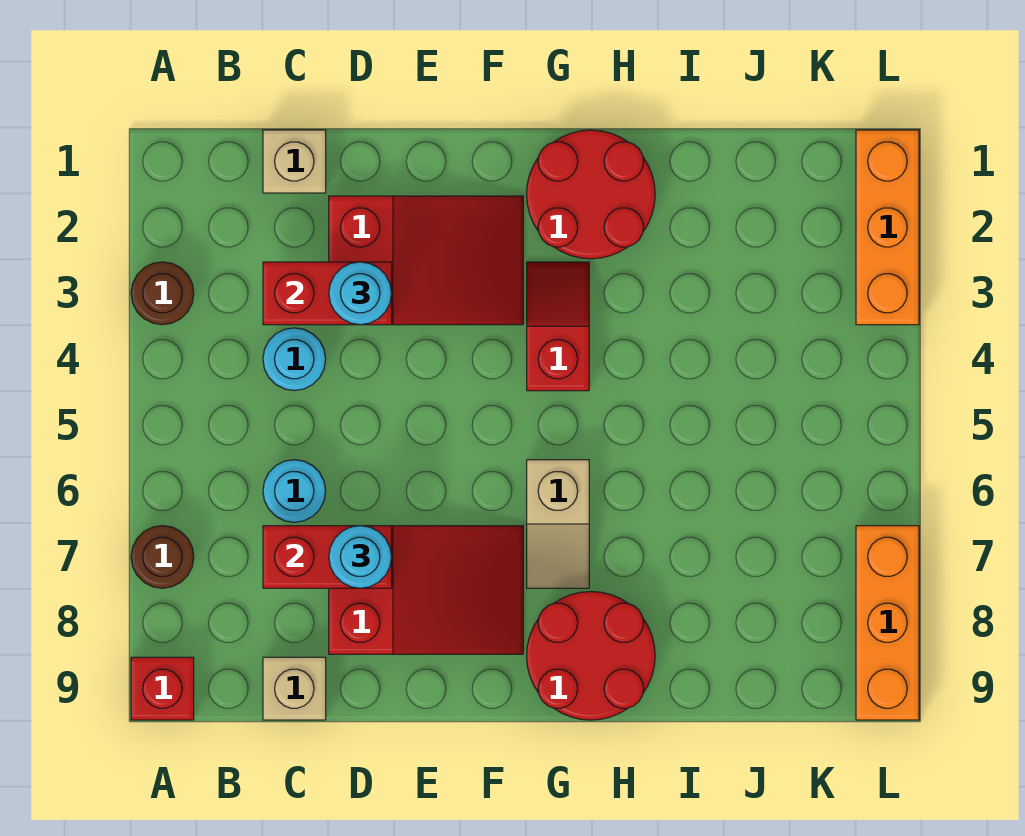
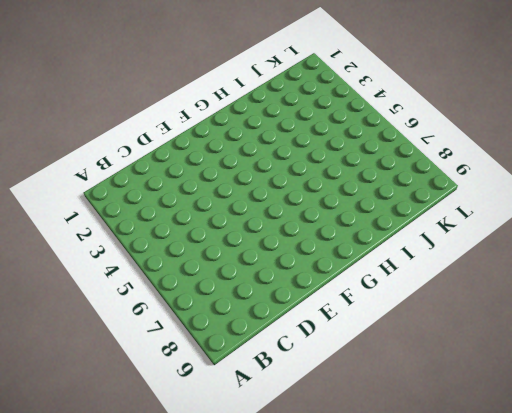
none -> brown 1x1 round brick [131,262,194,325]
none -> brown 1x1 round brick [131,526,194,588]
none -> red 1x1 brick [131,657,194,720]

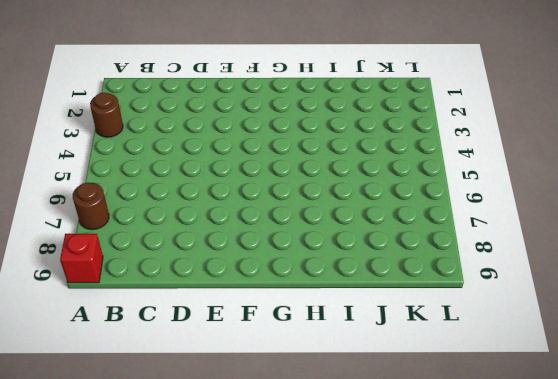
none -> tan 1x1 brick [263,130,326,193]
none -> cyan 1x1 round brick [263,328,326,391]
none -> cyan 1x1 round brick [263,460,326,522]

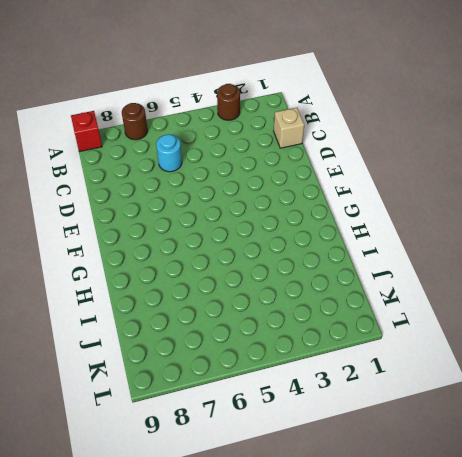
none -> cyan 1x1 round brick [263,328,326,391]
none -> tan 1x1 brick [263,657,326,720]
none -> red 2x3 slope [329,196,523,325]

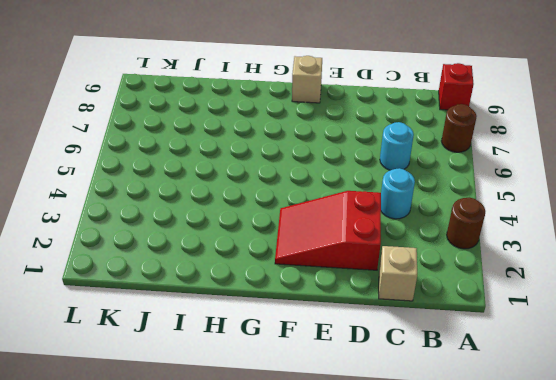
tan 1x1 brick [292,56,322,103] -> tan 1x1 brick moved to [263,657,326,720]
none -> red 2x3 slope [329,526,523,654]
none -> red 2x2 round brick [527,130,655,259]
none -> red 1x2 slope [527,262,589,391]

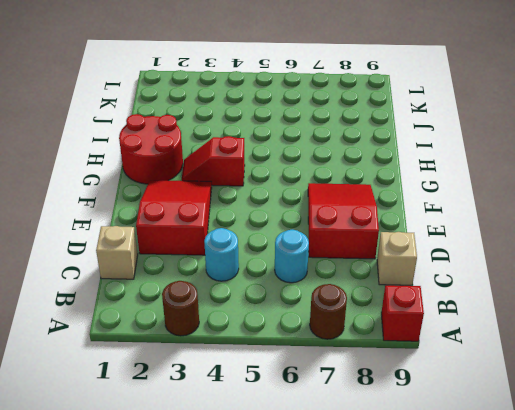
none -> tan 1x2 slope [527,460,589,588]
none -> red 2x2 round brick [527,592,655,720]
none -> orange 1x3 brick [856,130,919,325]

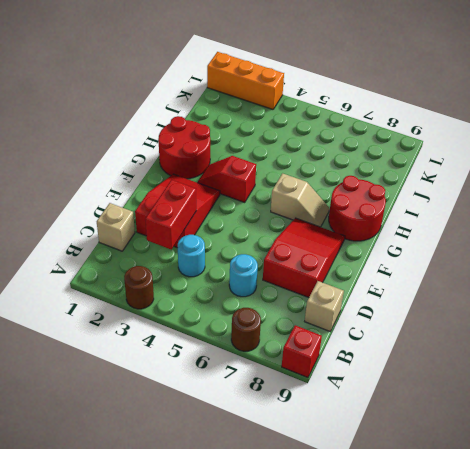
none -> orange 1x3 brick [856,526,919,720]
none -> red 1x2 brick [263,526,392,588]
none -> cyan 1x1 round brick [329,262,392,325]

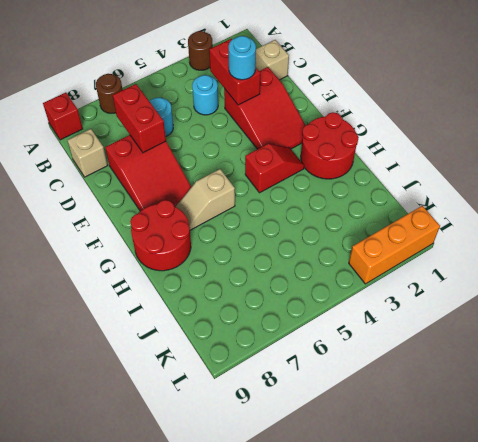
none -> orange 1x3 brick [856,526,919,720]
none -> cyan 1x1 round brick [329,526,392,588]

